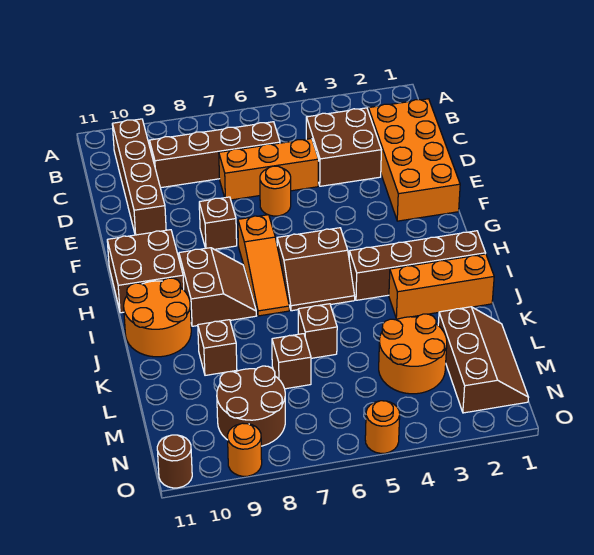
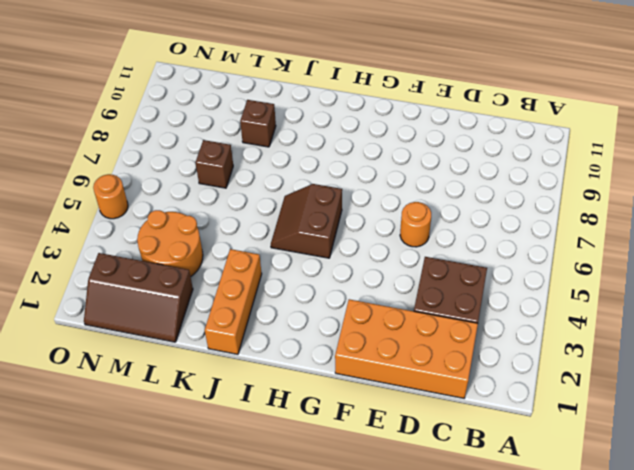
none -> brown 1x4 brick [112,119,166,235]
none -> brown 1x4 brick [149,122,280,188]
none -> orange 1x3 brick [219,139,319,200]

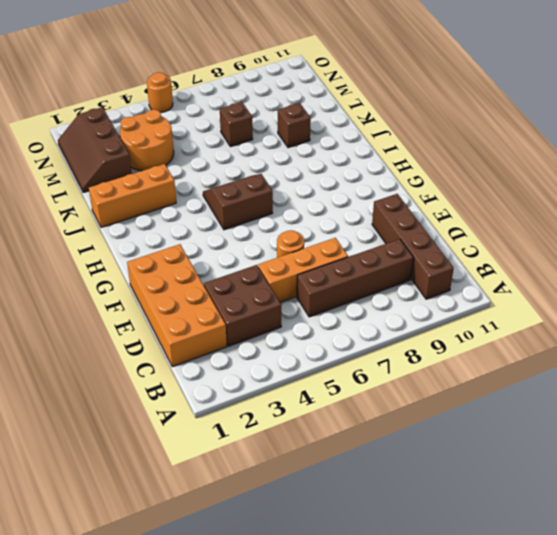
none -> brown 1x1 brick [199,197,237,249]
none -> orange 1x3 slope [238,215,289,316]
none -> brown 2x2 brick [107,230,184,313]

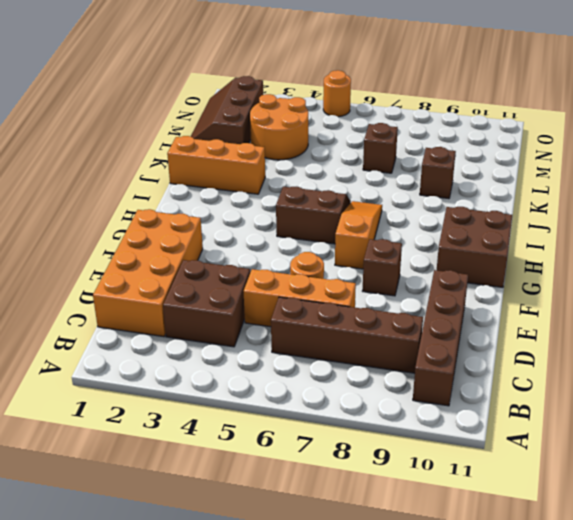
none -> brown 2x2 slope [179,248,256,326]
none -> brown 1x4 brick [349,231,486,300]
none -> orange 2x2 round brick [124,278,191,357]

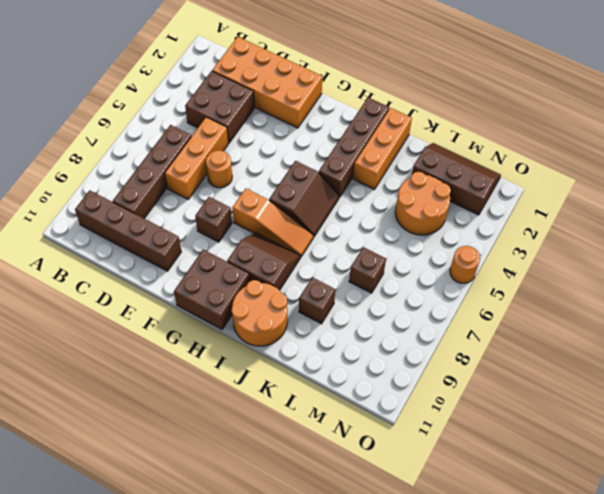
none -> brown 1x1 brick [298,304,337,358]
none -> brown 2x2 round brick [217,366,285,446]
none -> orange 1x1 round brick [228,423,262,476]

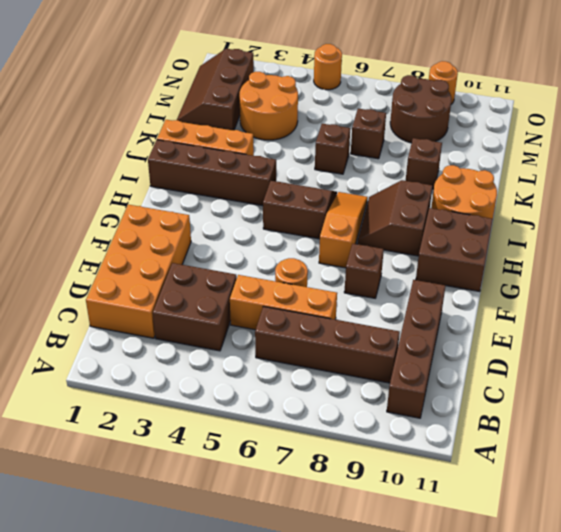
none -> brown 1x1 round brick [157,435,192,488]

